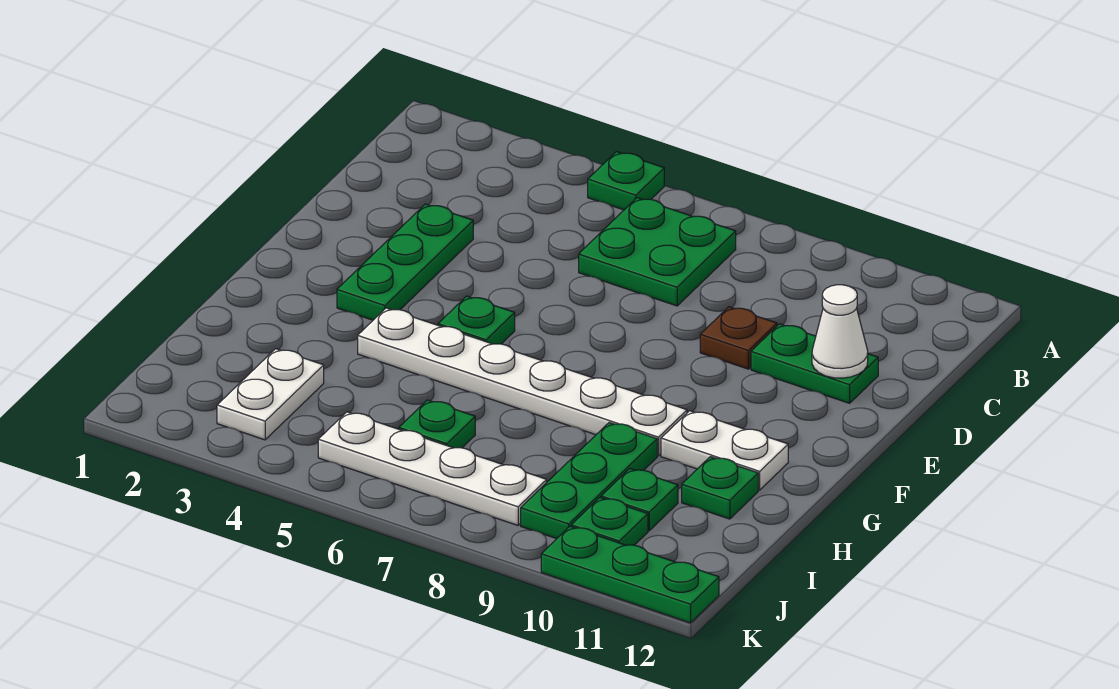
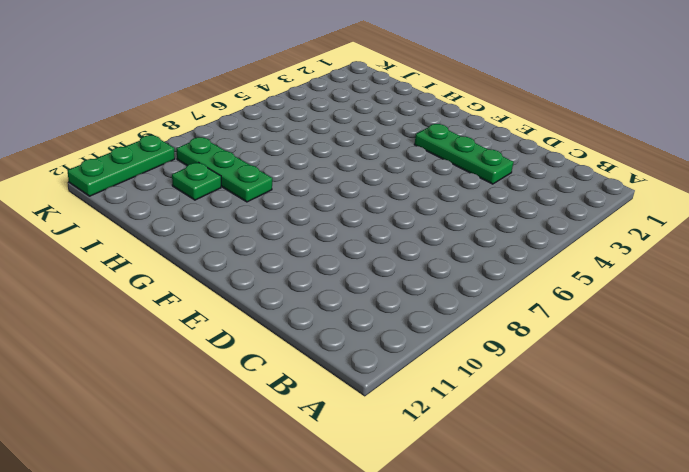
none -> green 1x1 plate [588,152,664,210]
none -> green 2x2 plate [579,198,736,306]
none -> brown 1x1 plate [700,307,777,369]

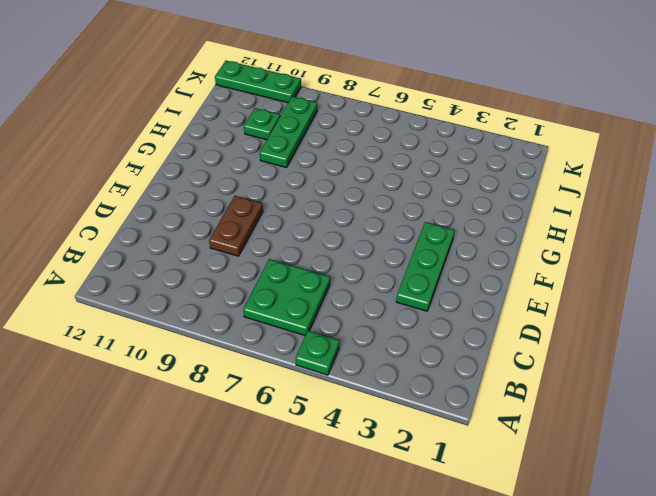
brown 1x2 plate [209,196,263,256] -> brown 1x1 plate [700,307,777,369]
none -> green 1x2 plate [751,324,878,403]
none -> green 1x1 plate [438,296,515,344]
none -> white 1x6 plate [358,308,687,456]

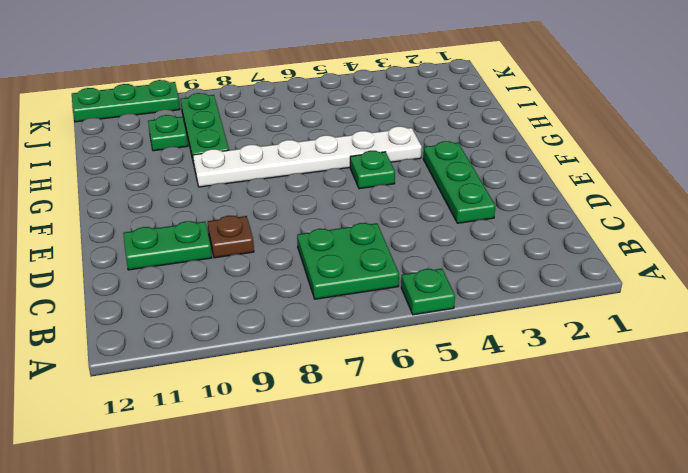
none -> white 1x2 plate [661,411,788,490]
none -> green 1x1 plate [682,457,758,519]
none -> white 1x2 plate [217,349,324,440]

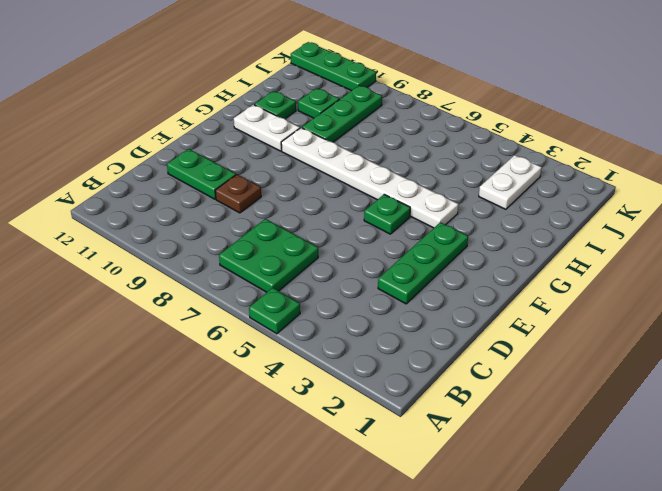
none -> green 1x1 plate [399,400,475,448]
none -> white 1x4 plate [318,412,547,525]
none -> green 1x1 plate [571,498,648,545]

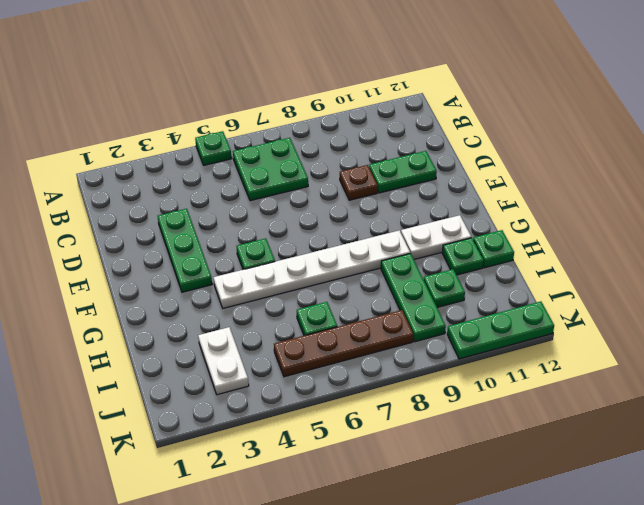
green 1x1 plate [473,230,514,268] -> green 1x1 plate moved to [571,498,648,545]
brown 1x4 plate [274,310,413,377] -> white 1x4 plate [318,412,547,525]
none -> white 1x1 cone [812,285,868,378]

